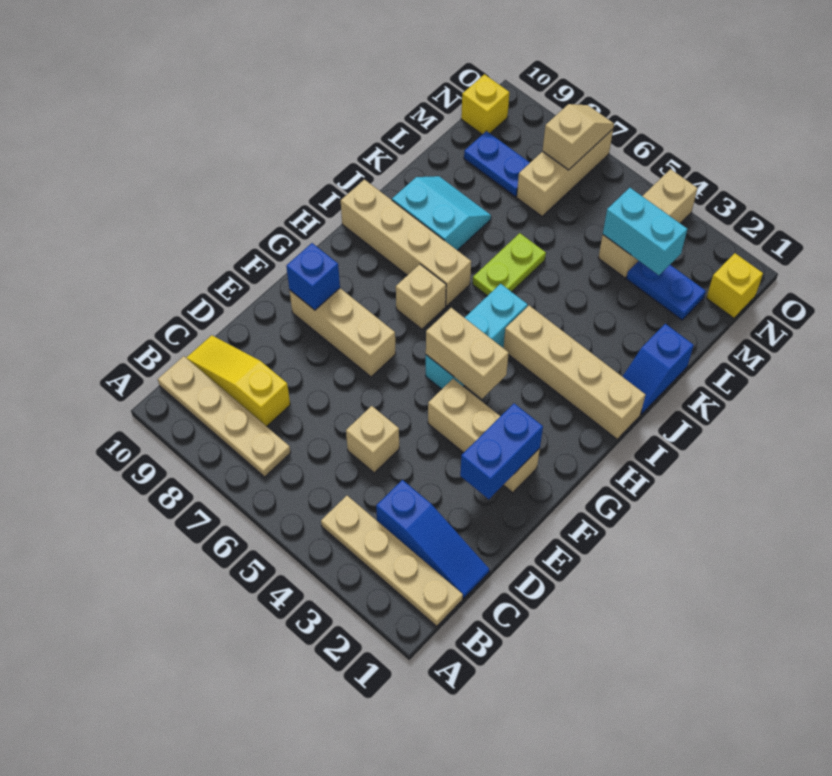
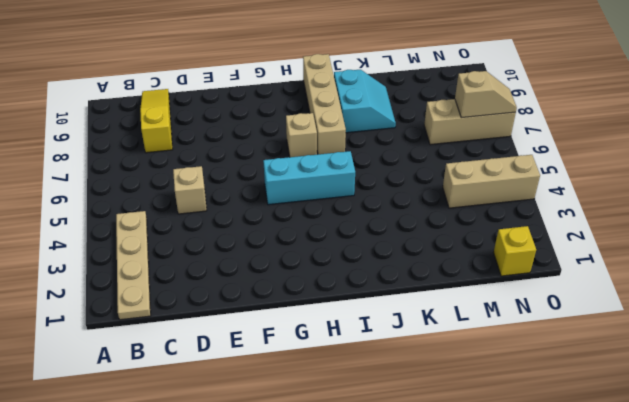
none -> tan 1x4 plate [158,356,291,477]
none -> blue 1x3 slope [376,480,489,598]
none -> tan 1x3 brick [428,379,540,493]

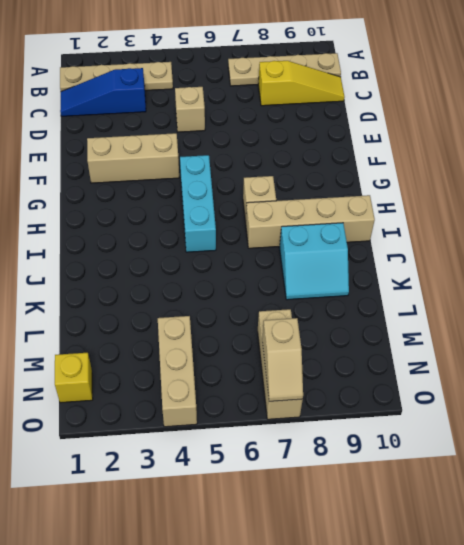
none -> tan 1x3 brick [289,288,396,377]
none -> tan 1x4 brick [504,306,646,439]
none -> blue 1x2 slope [623,324,694,414]

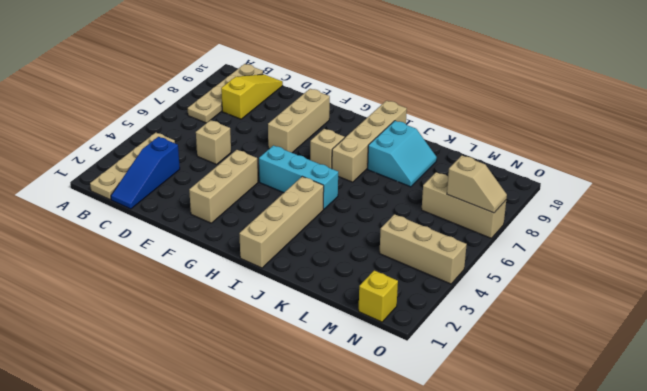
none -> blue 1x2 slope [623,324,694,414]
none -> lime 1x2 plate [473,233,546,296]
none -> blue 1x2 plate [626,261,706,320]

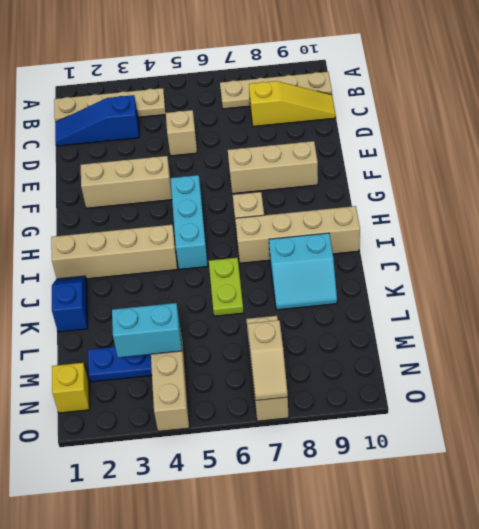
none -> blue 1x2 plate [464,131,530,196]
none -> yellow 1x1 brick [461,74,509,134]
none -> blue 1x2 brick [460,404,543,499]

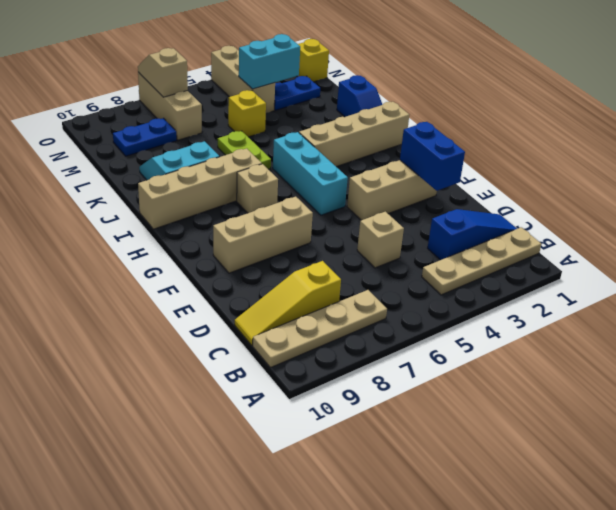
yellow 1x1 brick [228,90,266,137] -> yellow 1x1 brick moved to [461,74,509,134]
none -> blue 1x1 brick [286,243,340,310]
none -> tan 1x2 brick [426,308,509,399]

